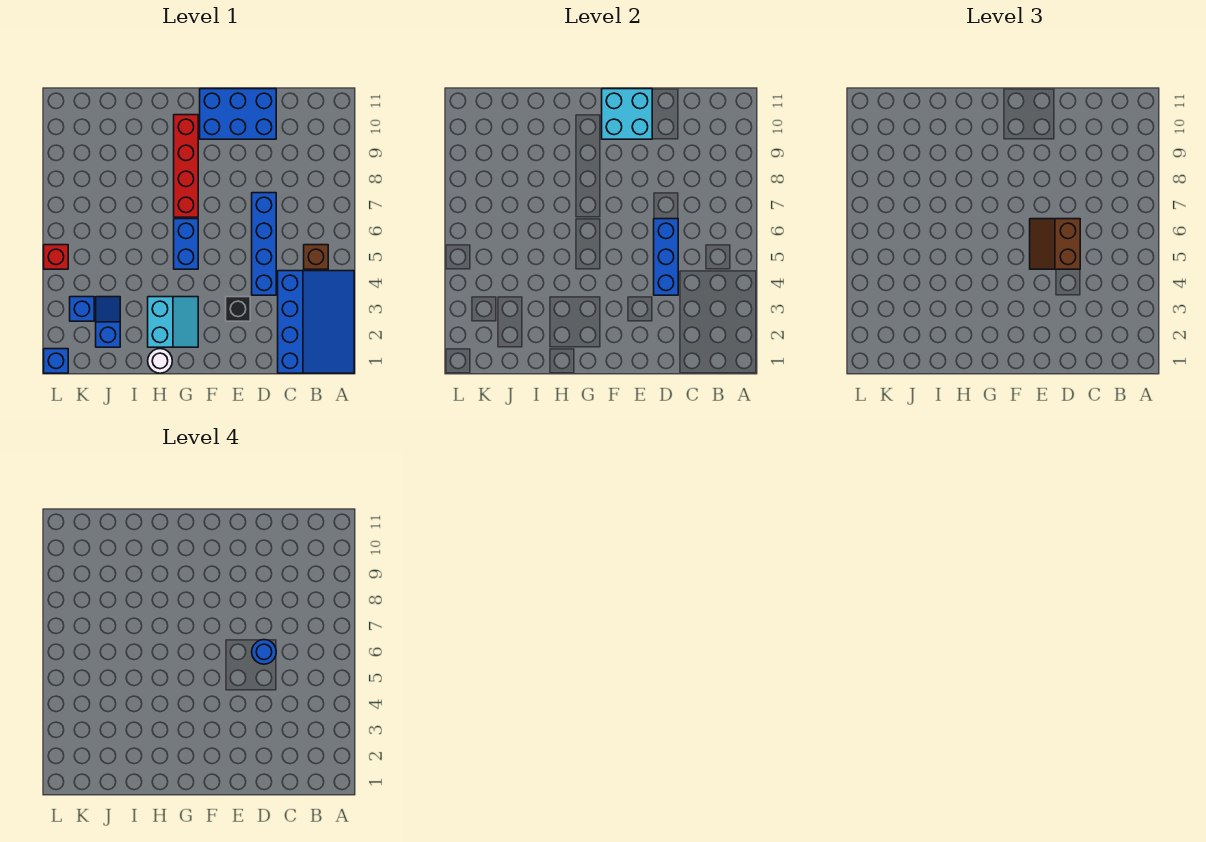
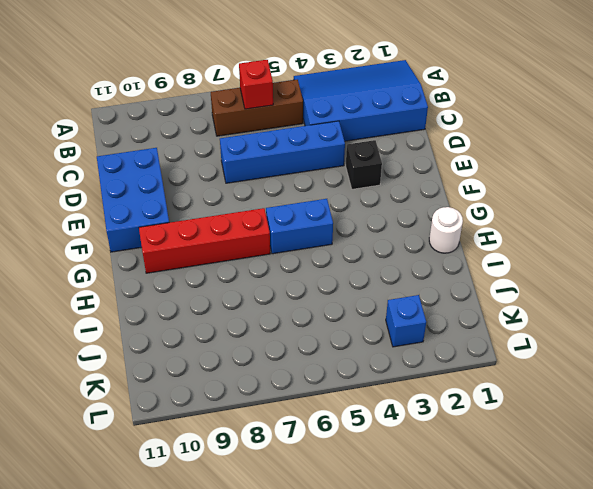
brown 1x3 brick [211,80,303,136] -> brown 1x1 brick [304,245,328,269]
red 1x1 brick [239,60,273,109] -> red 1x1 brick moved to [44,245,68,269]
none -> cyan 2x2 slope [148,297,198,347]
none -> blue 1x2 slope [96,297,120,347]
none -> blue 1x1 brick [44,349,68,373]

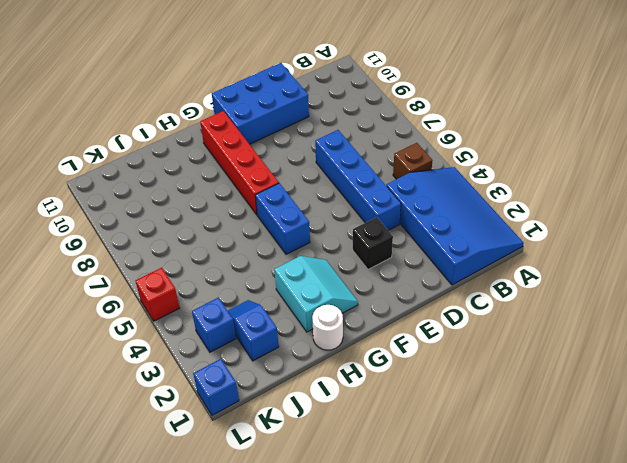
none -> blue 1x3 brick [654,219,678,295]
none -> cyan 2x2 brick [602,89,652,139]
none -> brown 2x2 slope [1030,219,1080,269]

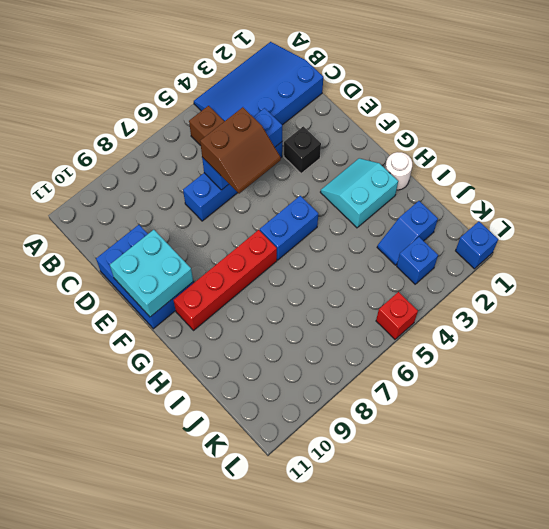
none -> blue 1x1 round brick [252,640,276,664]

